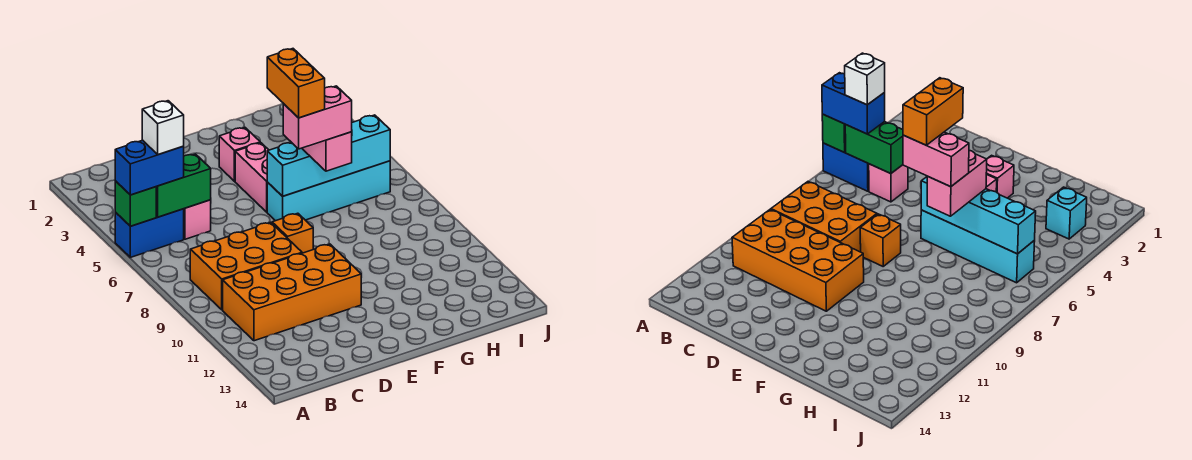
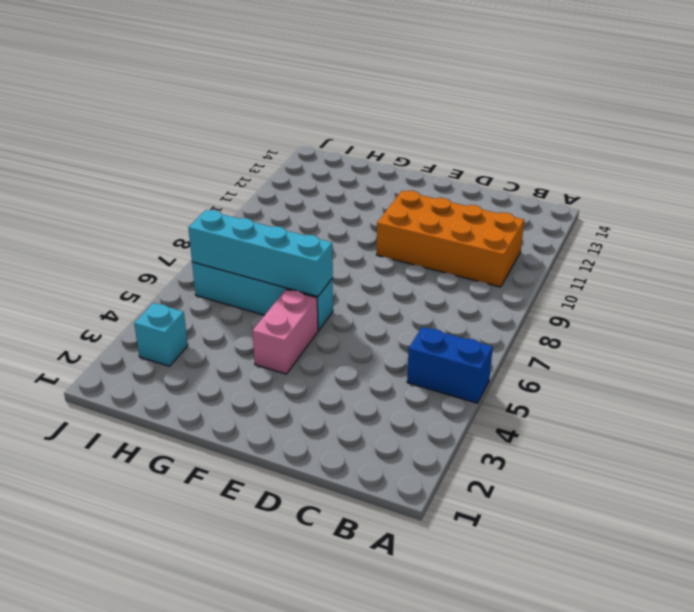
none -> orange 2x3 brick [190,222,302,310]
none -> pink 1x1 brick [184,200,211,239]
none -> orange 1x1 brick [272,213,313,253]

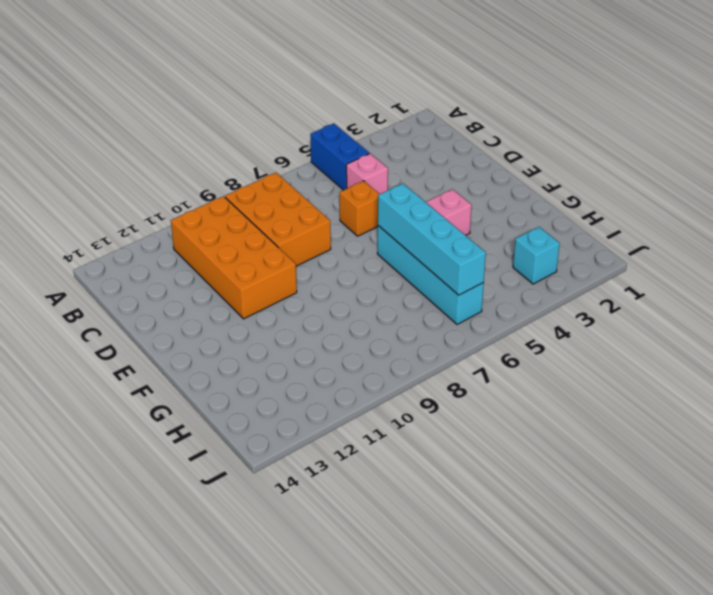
orange 1x1 brick [340,181,380,236] -> orange 1x1 brick moved to [272,213,313,253]
none -> pink 1x1 brick [219,127,260,181]
none -> green 1x1 brick [115,181,156,226]
none -> green 1x2 brick [156,154,211,217]

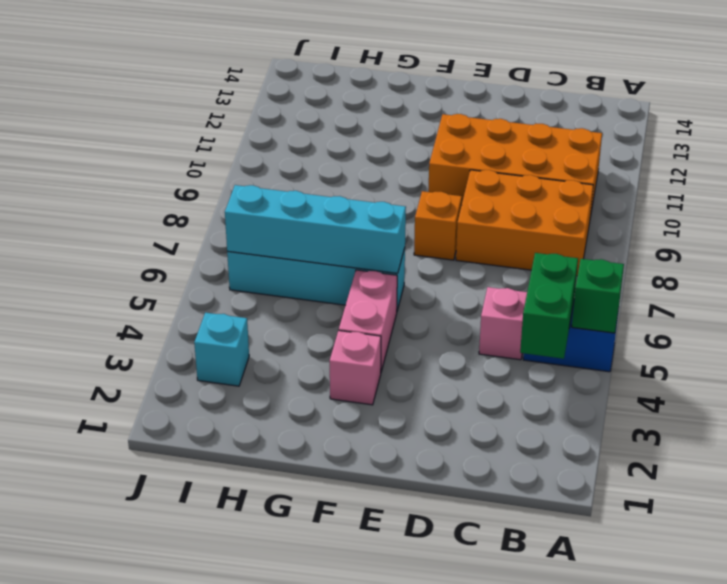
green 1x2 brick [520,253,578,359] -> green 1x2 brick turned to [156,154,211,217]
none -> blue 1x2 brick [115,140,184,195]
none -> pink 1x2 brick [302,132,352,171]
none -> white 1x1 brick [142,101,184,155]

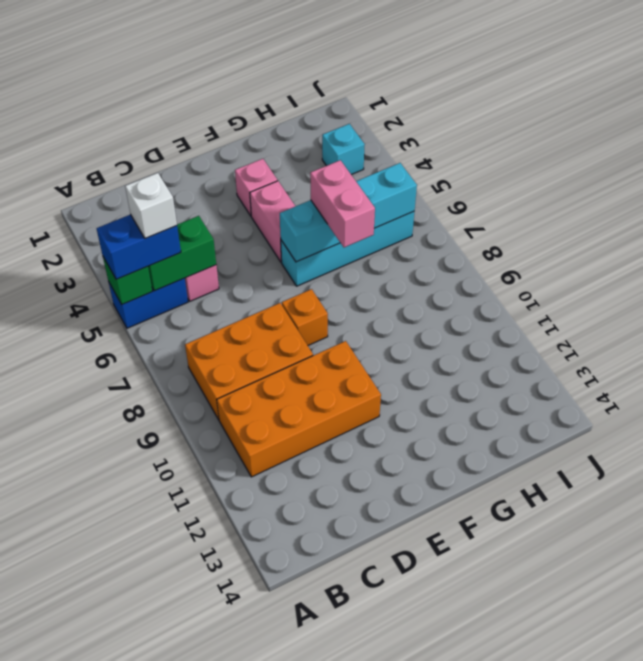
none -> pink 1x2 brick [283,86,352,149]
none -> orange 1x2 brick [267,49,325,118]

